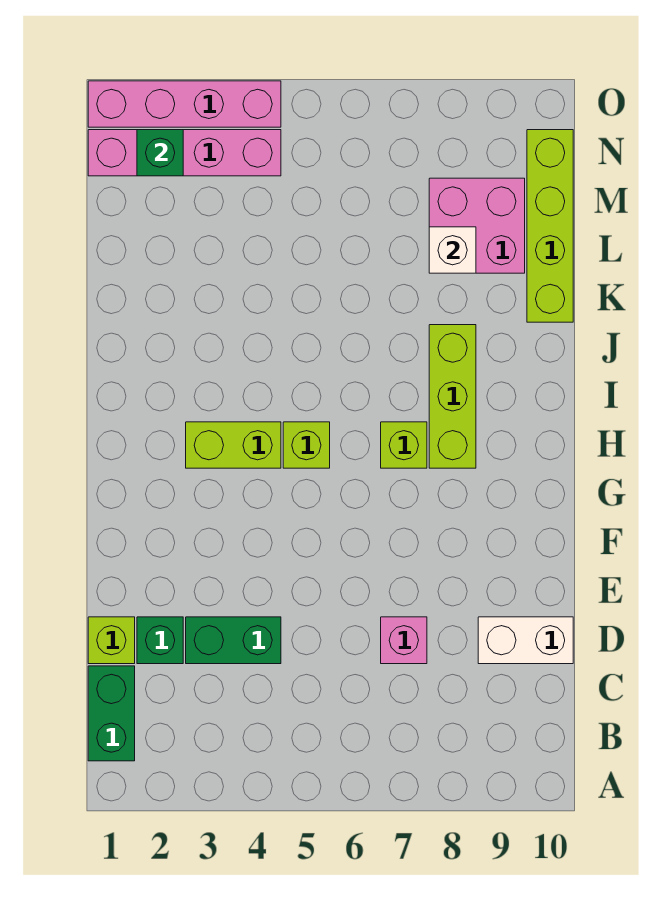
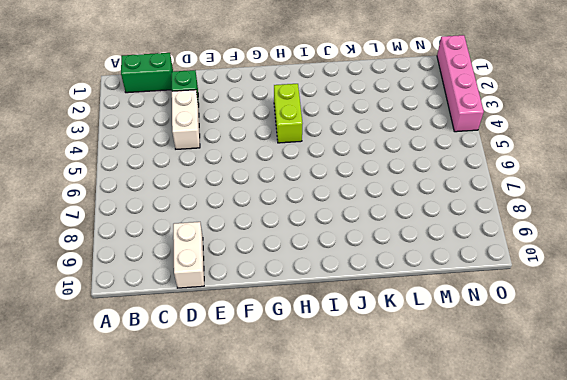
white 1x2 brick [172,90,200,149] -> green 1x2 brick [186,617,281,664]
none -> lime 1x1 brick [88,617,135,664]
none -> pink 1x1 brick [381,617,427,664]
none -> lime 1x1 brick [283,422,330,468]

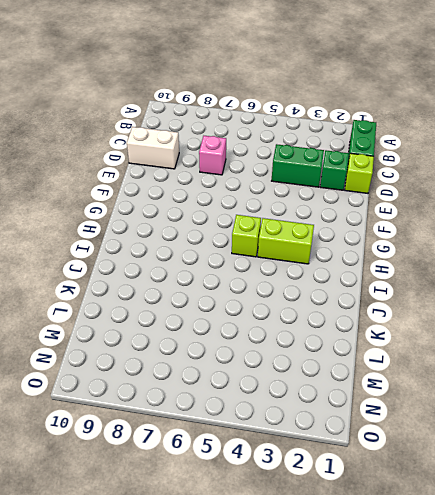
none -> lime 1x1 brick [381,422,427,468]
none -> lime 1x3 brick [429,325,476,468]
none -> lime 1x4 brick [527,130,573,322]

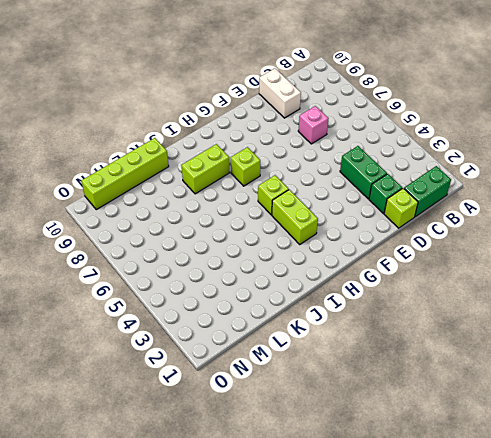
lime 1x2 brick [181,144,230,194] -> lime 1x3 brick [429,325,476,468]
none -> pink 2x2 brick [429,178,525,273]
none -> pink 1x4 brick [88,130,281,176]
none -> pink 1x4 brick [88,81,281,127]

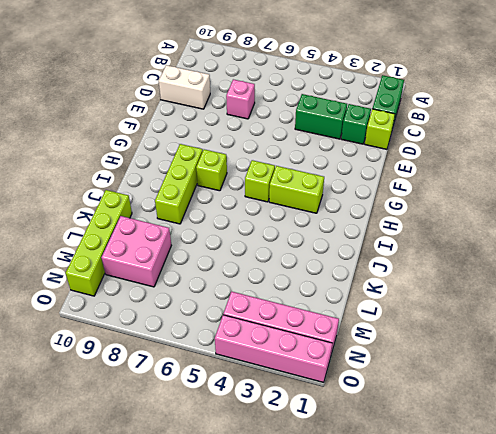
none -> white 1x1 brick [429,227,476,273]
none -> green 1x1 brick [137,130,183,176]

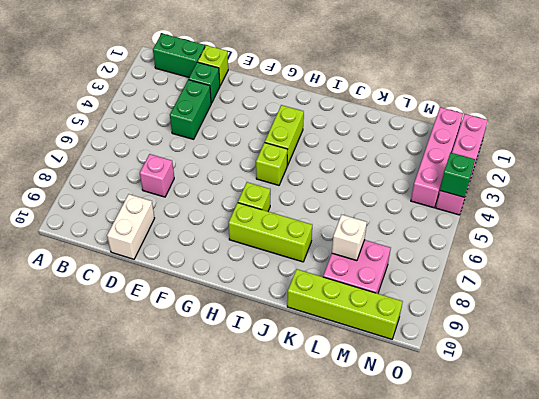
green 1x1 brick [440,153,475,197] -> green 1x1 brick moved to [137,130,183,176]

